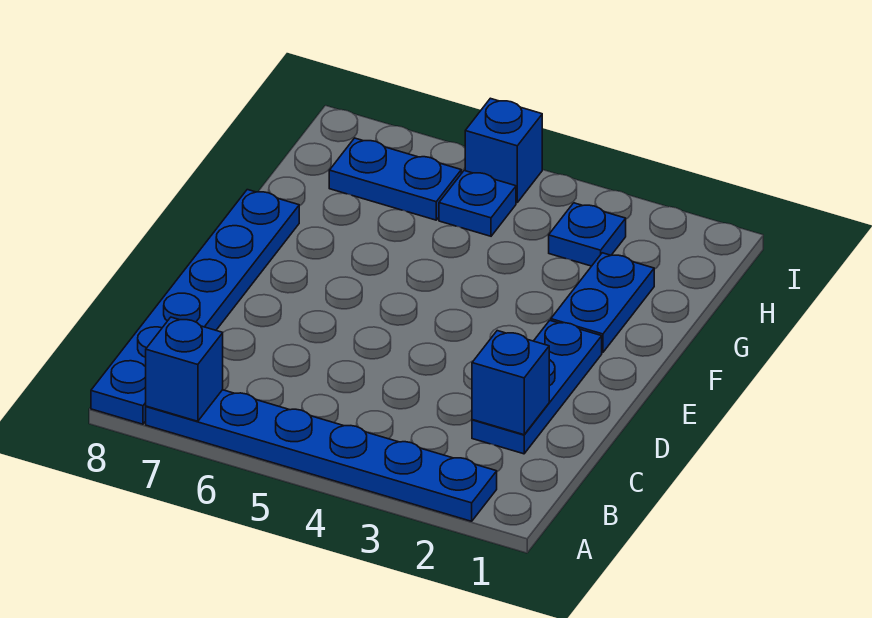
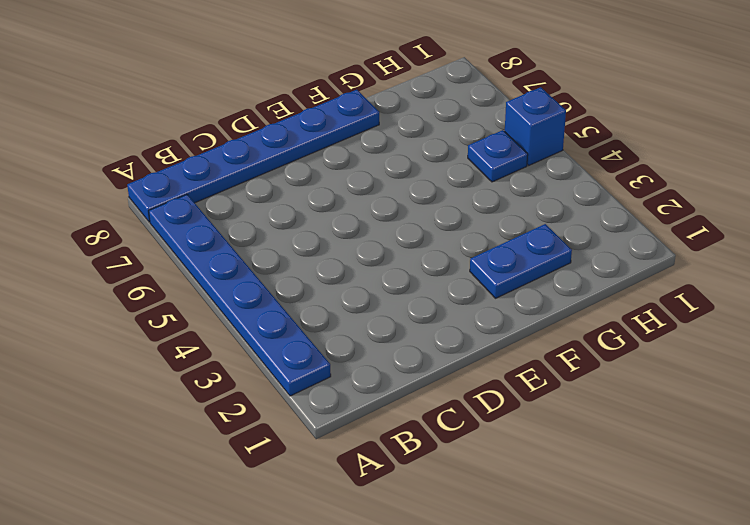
none -> blue 1x3 plate [472,321,602,454]
none -> blue 1x1 plate [549,203,626,266]

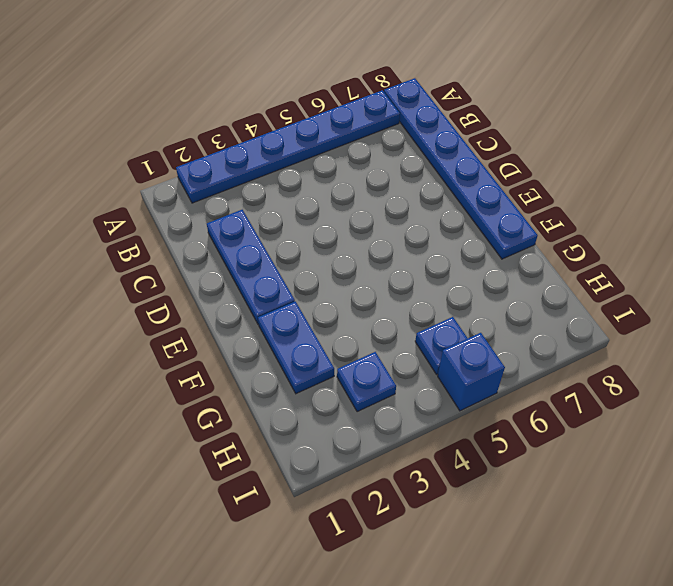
none -> blue 1x2 plate [329,138,461,220]
none -> blue 1x1 brick [146,317,223,421]

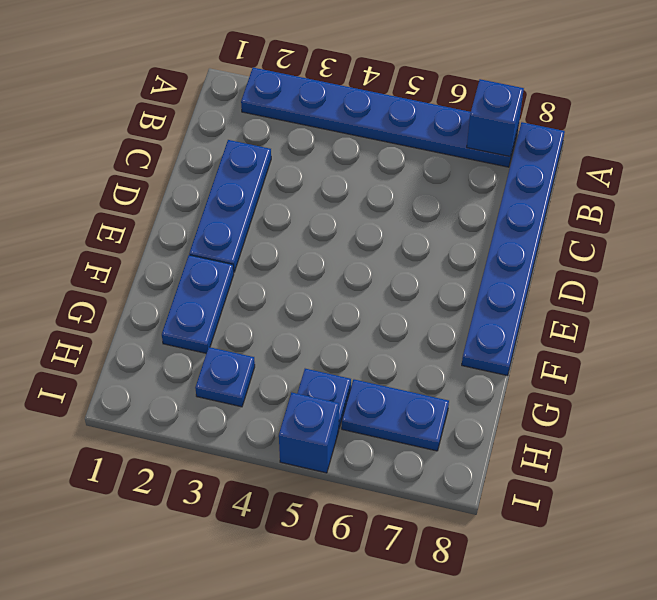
none -> blue 1x1 brick [472,331,549,435]

